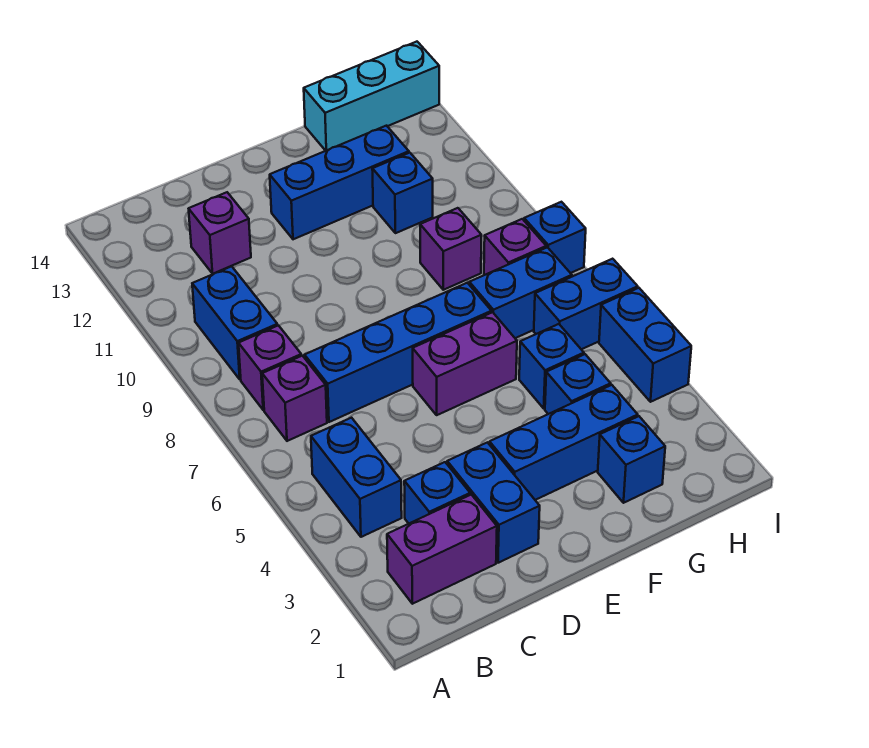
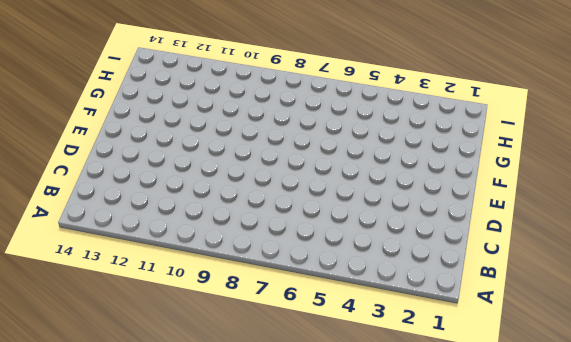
none -> purple 1x2 brick [387,495,497,604]
none -> blue 1x2 brick [311,418,402,537]
none -> purple 1x1 brick [262,356,327,441]

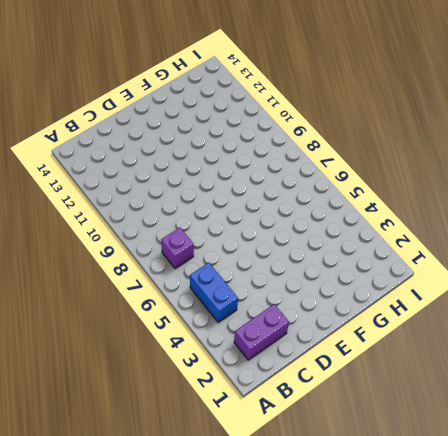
none -> purple 1x1 brick [239,325,301,410]
none -> blue 1x2 brick [192,266,277,380]
none -> blue 1x1 brick [404,462,470,524]

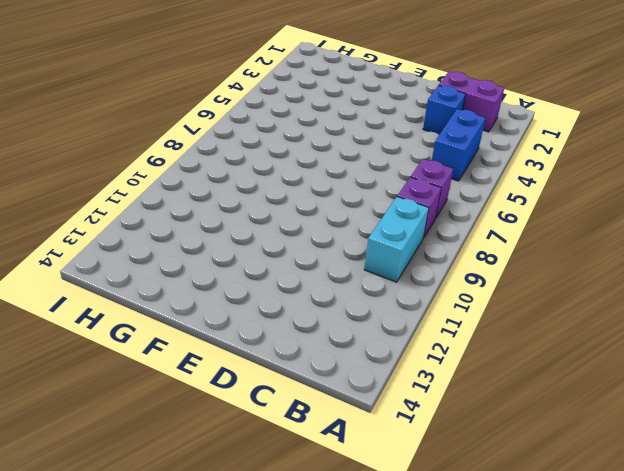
cyan 1x2 brick [364,197,429,282] -> blue 1x2 brick [192,266,277,380]
none -> blue 1x4 brick [305,283,491,422]
none -> purple 1x1 brick [189,192,251,274]
none -> blue 1x2 brick [447,442,540,563]

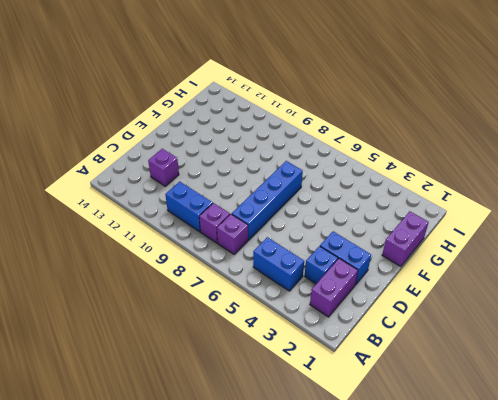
purple 1x2 brick [382,212,429,267] -> purple 1x2 brick moved to [413,312,517,415]
none -> blue 1x3 brick [489,385,638,500]
none -> blue 1x3 brick [270,126,409,239]
none -> blue 1x1 brick [598,416,665,503]

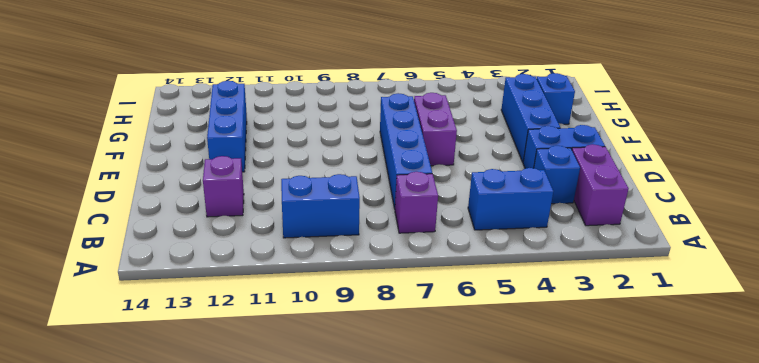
none -> purple 1x1 brick [239,325,301,410]
none -> blue 1x1 brick [545,354,611,414]
none -> blue 1x1 brick [519,324,584,408]

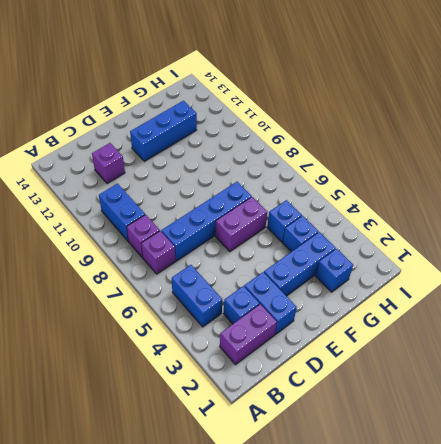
none -> blue 1x2 brick [469,247,572,338]
none -> purple 1x1 brick [420,208,481,290]
none -> blue 1x1 brick [372,153,433,233]

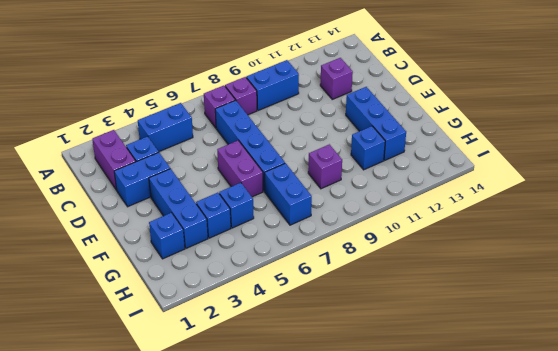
none -> cyan 1x3 brick [304,42,439,151]
none -> blue 1x2 brick [534,259,638,349]
none -> purple 1x1 brick [484,219,546,275]

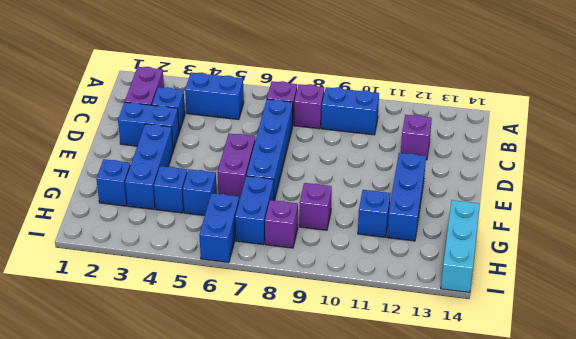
none -> blue 1x2 brick [599,288,691,402]
none -> blue 1x1 brick [524,202,586,273]

